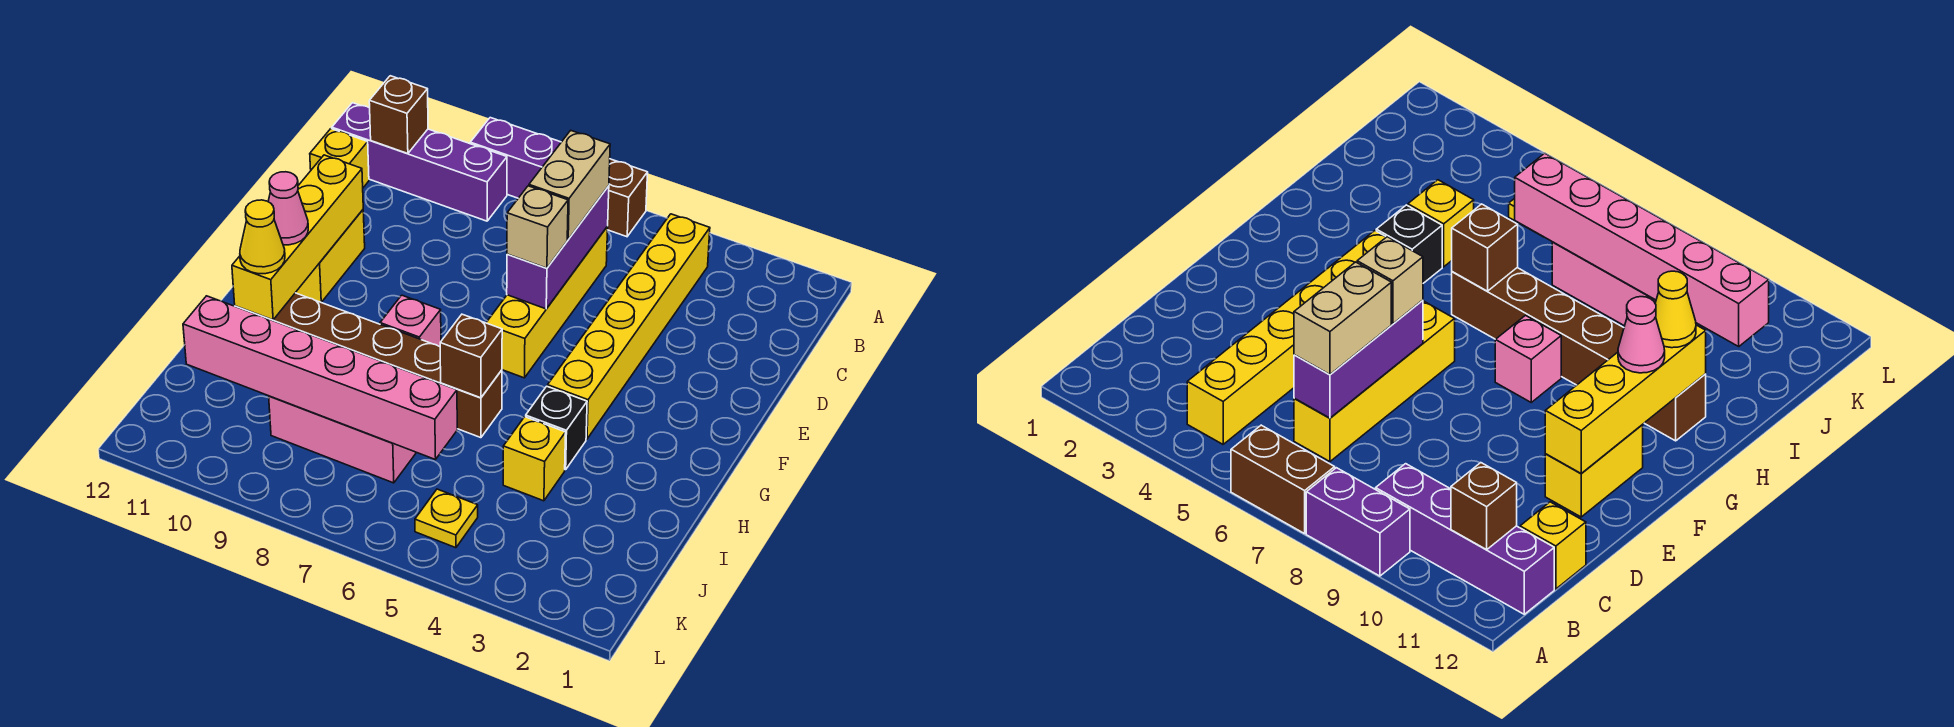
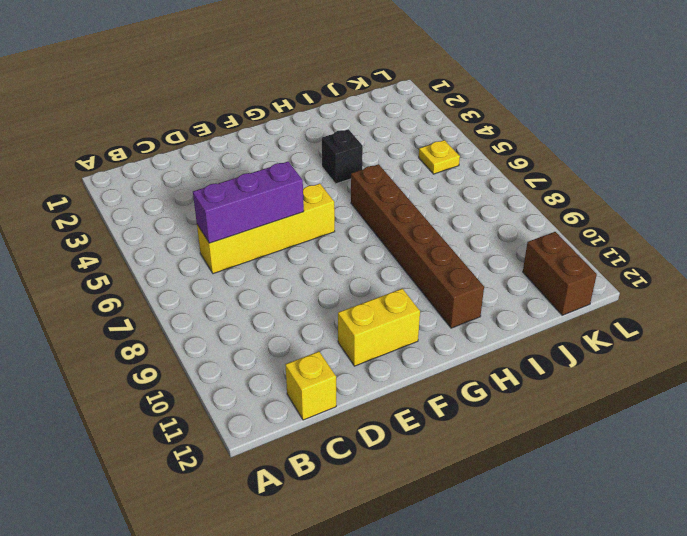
brown 1x2 brick [523,232,597,315] -> brown 1x2 brick moved to [608,159,648,237]
none -> purple 1x2 brick [470,118,561,198]
none -> yellow 1x6 brick [547,214,710,439]
none -> purple 1x4 brick [332,103,507,221]

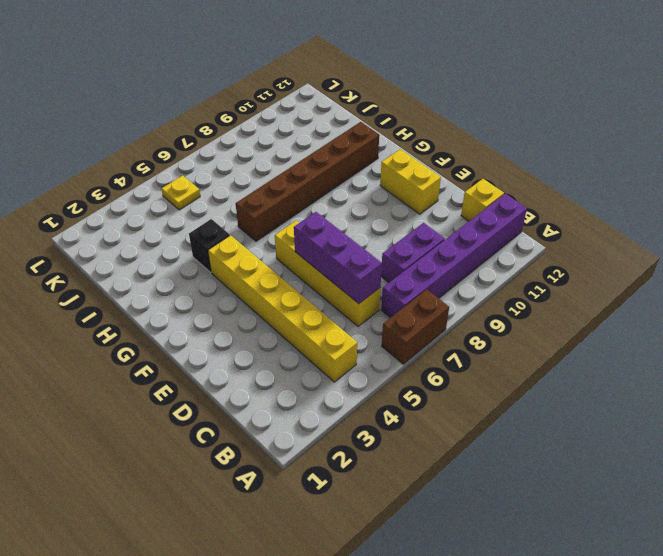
purple 1x6 brick [381,194,527,318] -> purple 1x4 brick [332,103,507,221]
purple 1x2 brick [381,223,445,283] -> purple 1x2 brick moved to [470,118,561,198]
none -> pink 1x1 brick [380,295,441,347]
none -> yellow 1x1 brick [503,417,566,501]
none -> pink 1x3 brick [269,396,416,483]

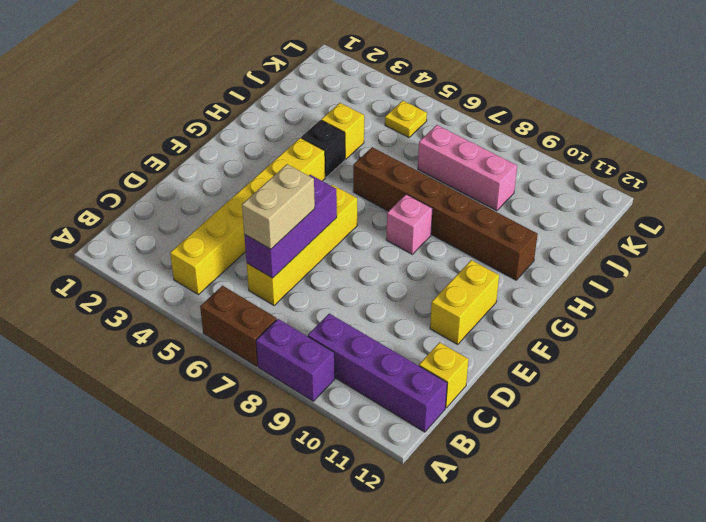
none -> brown 1x1 brick [369,76,428,154]
none -> yellow 1x4 brick [232,155,363,320]
none -> brown 1x1 brick [440,314,502,398]

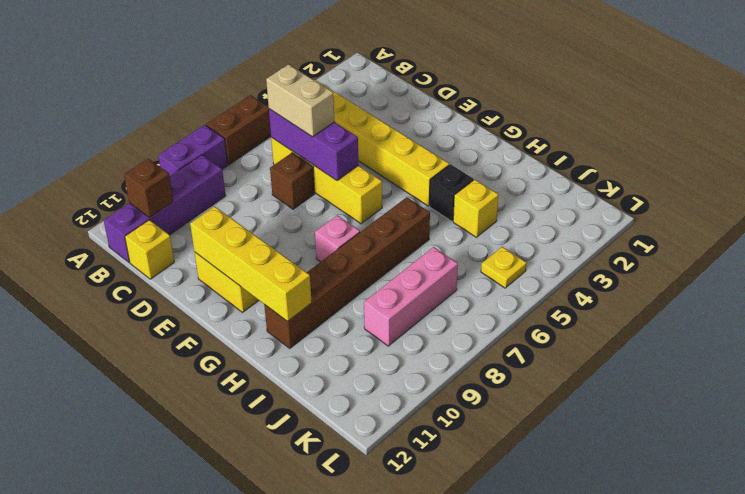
brown 1x1 brick [270,153,315,209] -> brown 1x1 brick moved to [440,314,502,398]
none -> pink 1x6 brick [183,296,457,460]
none -> tan 1x1 brick [507,186,568,268]
none -> pink 1x1 cone [268,172,308,245]

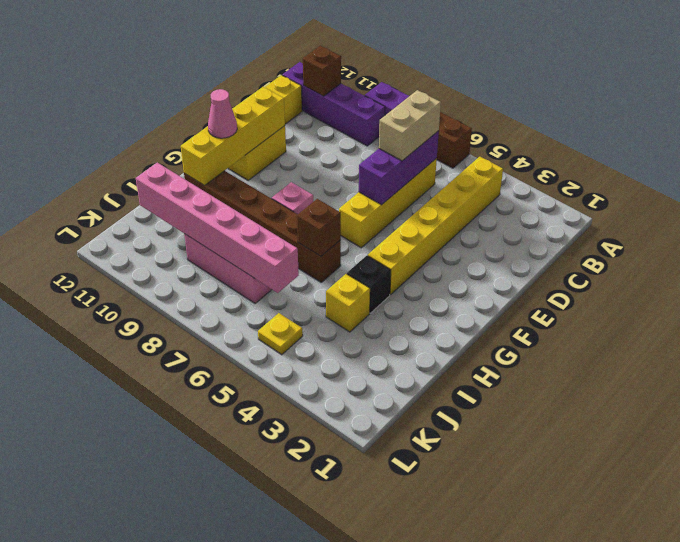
none -> tan 1x1 brick [507,186,568,268]
none -> yellow 1x1 cone [240,200,285,274]

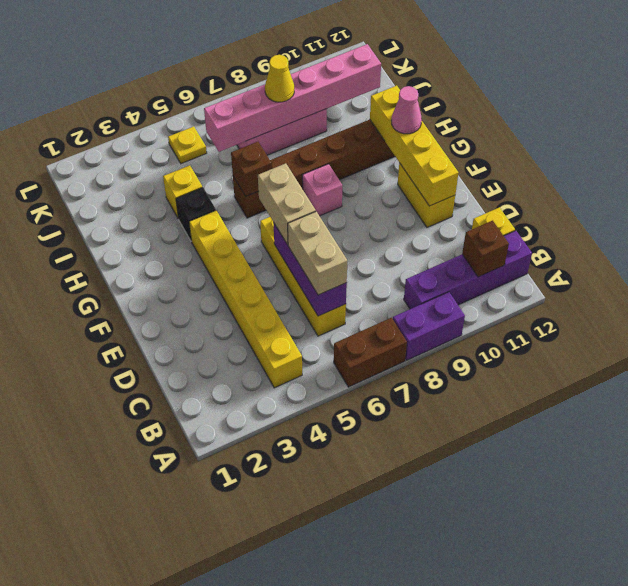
tan 1x2 brick [258,163,316,245] -> tan 1x1 brick [507,186,568,268]
yellow 1x1 cone [265,55,294,102] -> yellow 1x1 cone moved to [240,200,285,274]

